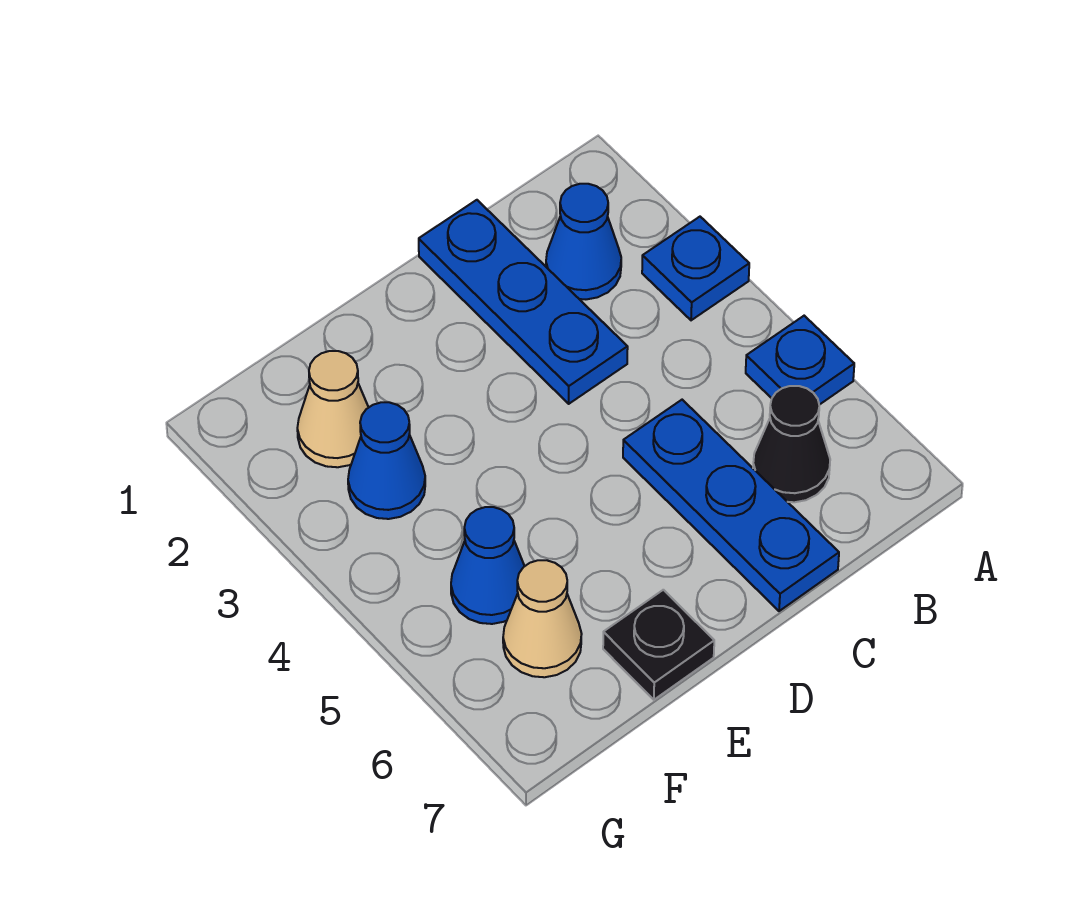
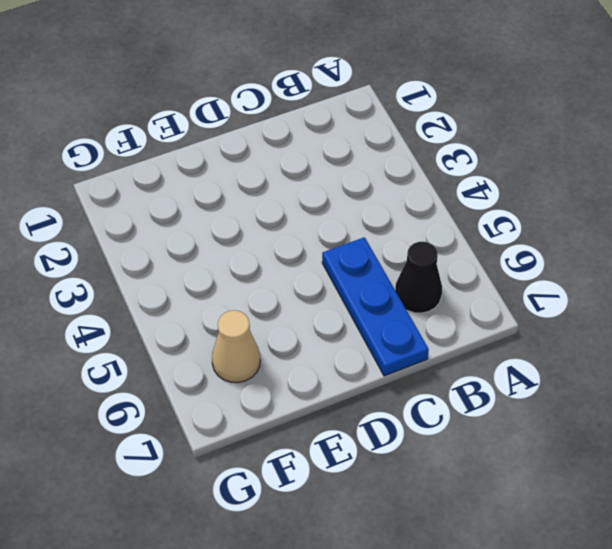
none -> blue 1x1 plate [642,217,749,320]
none -> blue 1x1 plate [746,316,854,405]

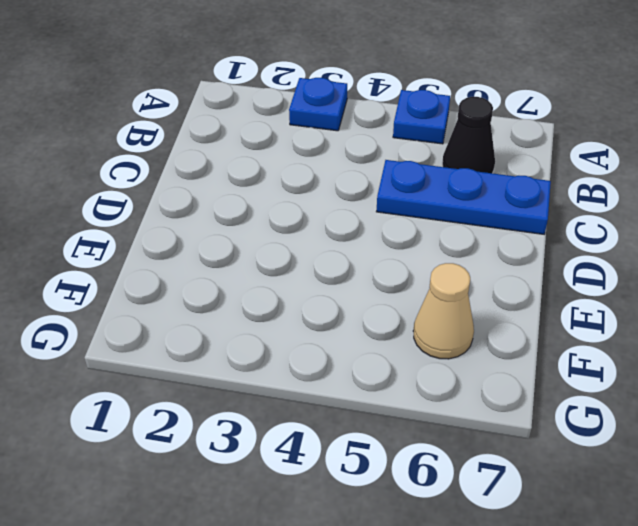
none -> blue 1x1 cone [546,184,621,299]
none -> blue 1x3 plate [419,200,628,404]

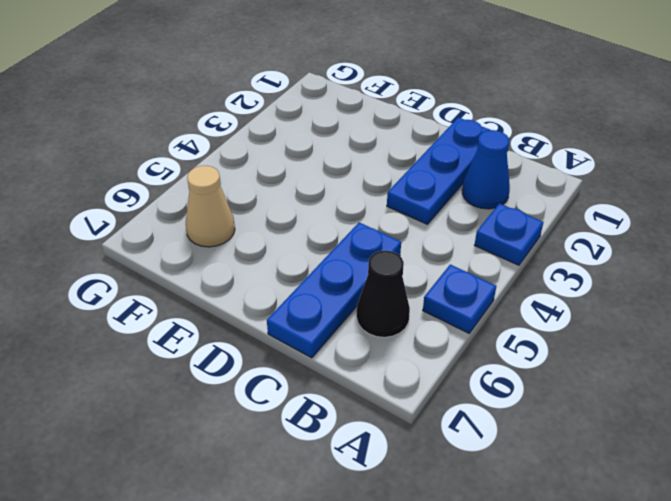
none -> black 1x1 plate [603,590,714,700]
none -> tan 1x1 cone [297,351,369,467]

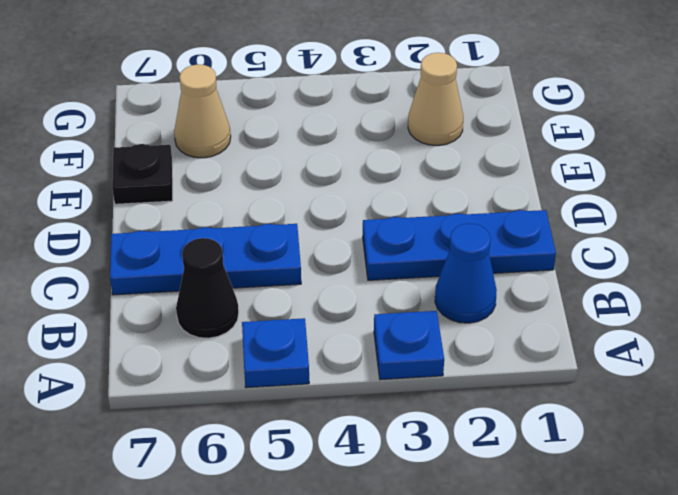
none -> blue 1x1 cone [348,402,425,519]
none -> blue 1x1 cone [451,507,525,624]

